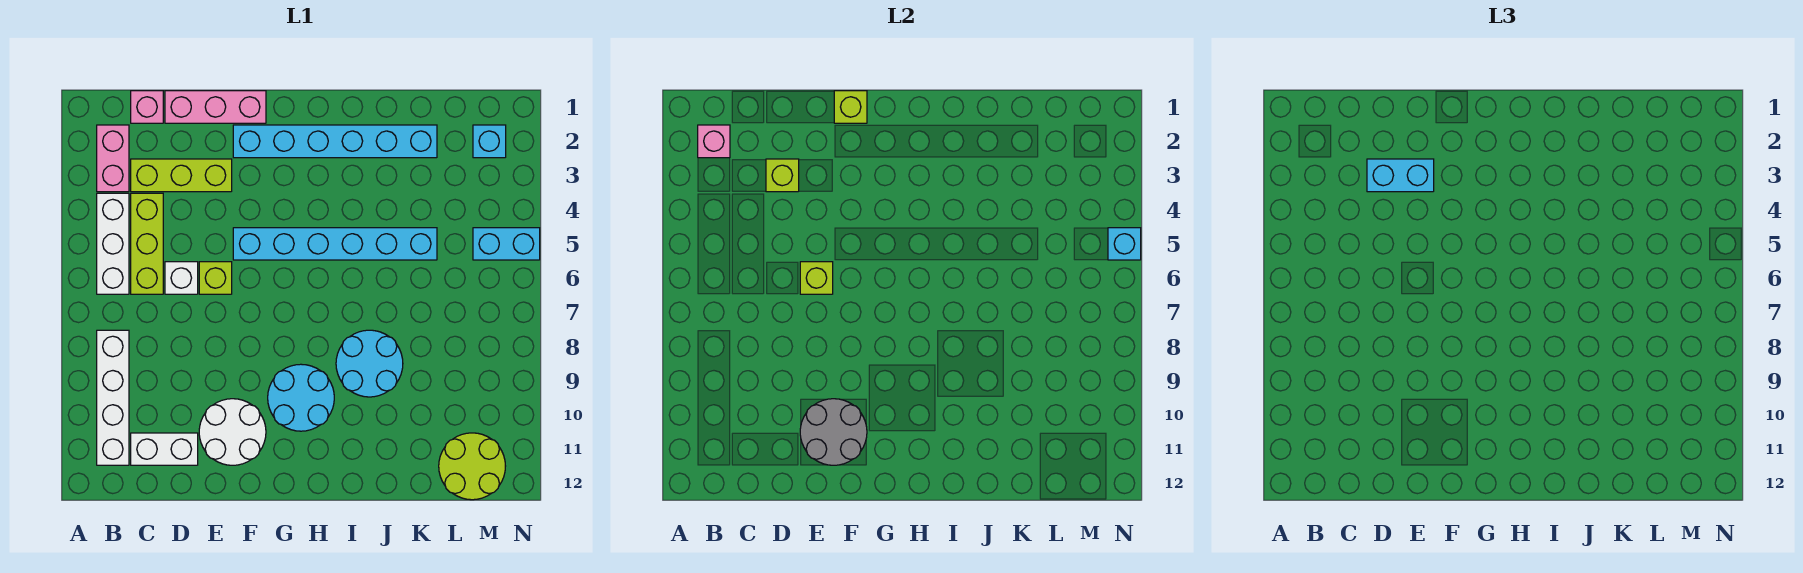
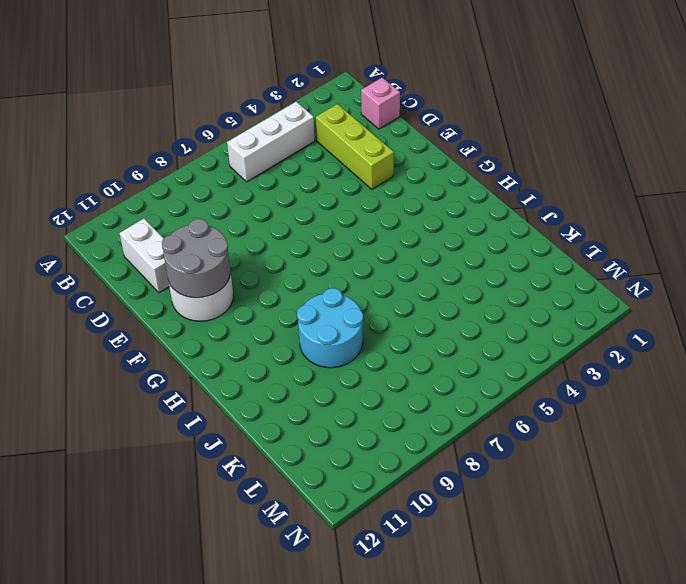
none -> pink 1x2 brick [97,125,129,192]
none -> white 1x4 brick [97,330,129,465]
none -> lime 1x3 brick [131,193,163,294]

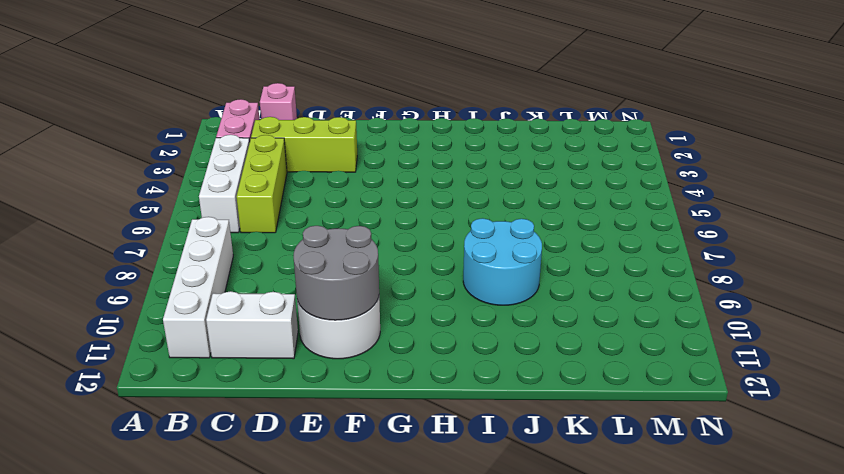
none -> pink 1x3 brick [165,91,266,123]
none -> white 1x1 brick [165,262,198,294]
none -> lime 1x1 brick [199,262,232,294]

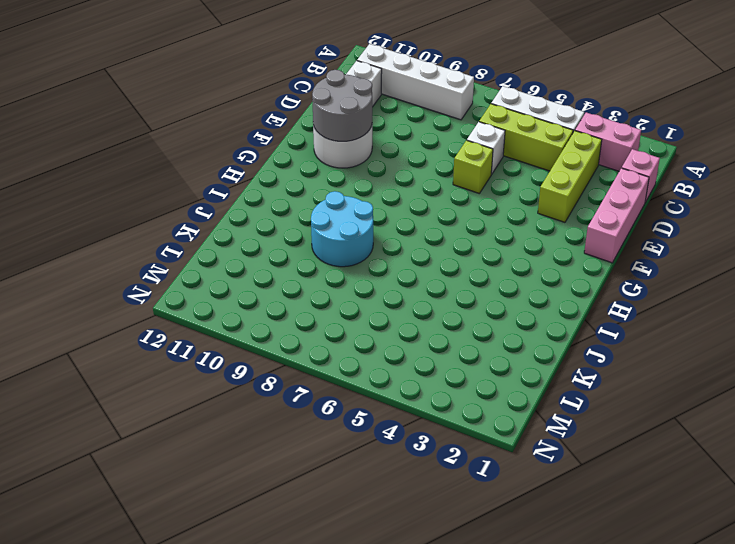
none -> cyan 1x6 brick [233,125,437,158]
none -> cyan 1x6 brick [233,228,437,260]
none -> cyan 2x2 round brick [268,364,334,431]

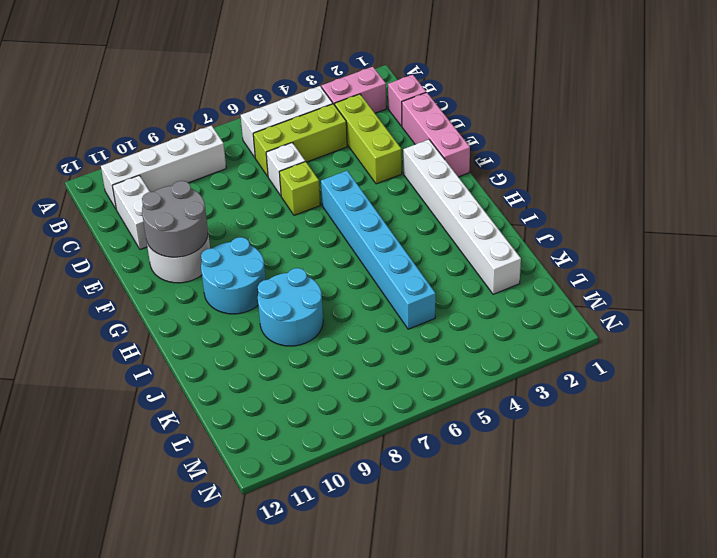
white 1x6 brick [403,139,521,294] -> cyan 1x6 brick [233,125,437,158]
none -> lime 2x2 round brick [439,433,505,500]
none -> cyan 1x1 brick [473,125,506,158]
none -> cyan 1x2 brick [473,228,540,260]

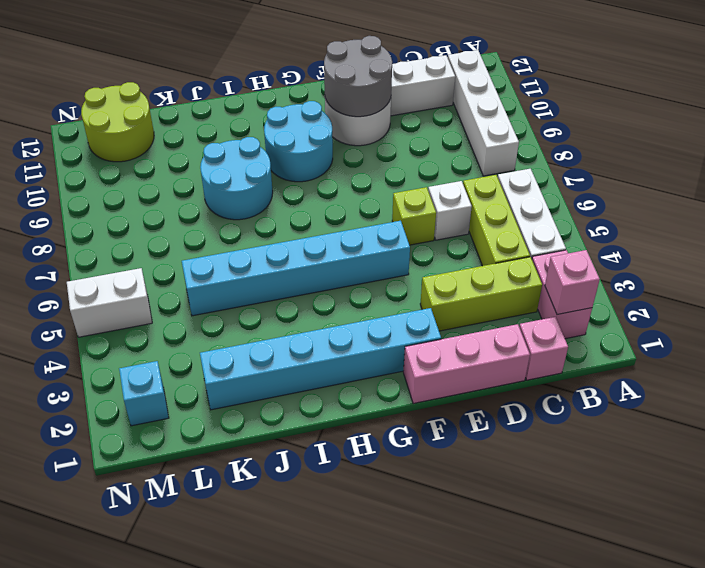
white 1x2 brick [67,268,152,337] -> cyan 1x2 brick [473,228,540,260]
none -> lime 1x1 brick [766,159,799,192]
none -> lime 1x1 brick [800,262,833,294]
none -> lime 1x1 brick [834,91,867,123]

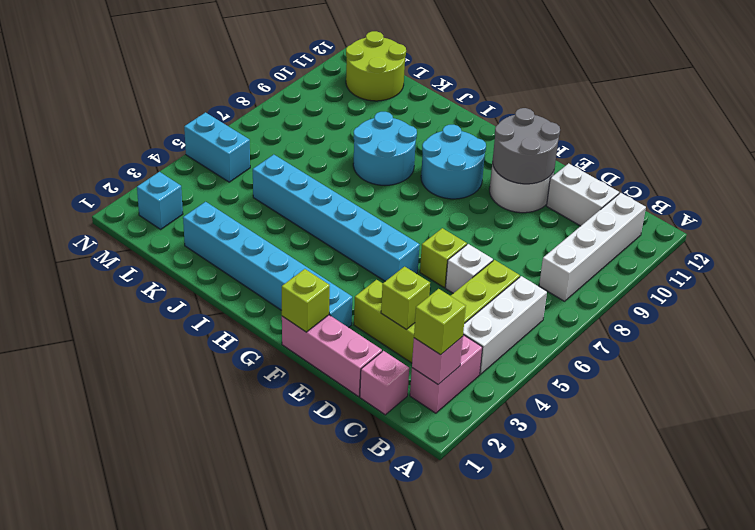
lime 1x1 brick [414,289,466,355] -> lime 1x1 brick moved to [800,262,833,294]
none -> cyan 1x1 brick [1108,228,1141,260]
none -> cyan 1x2 brick [1367,159,1434,192]

